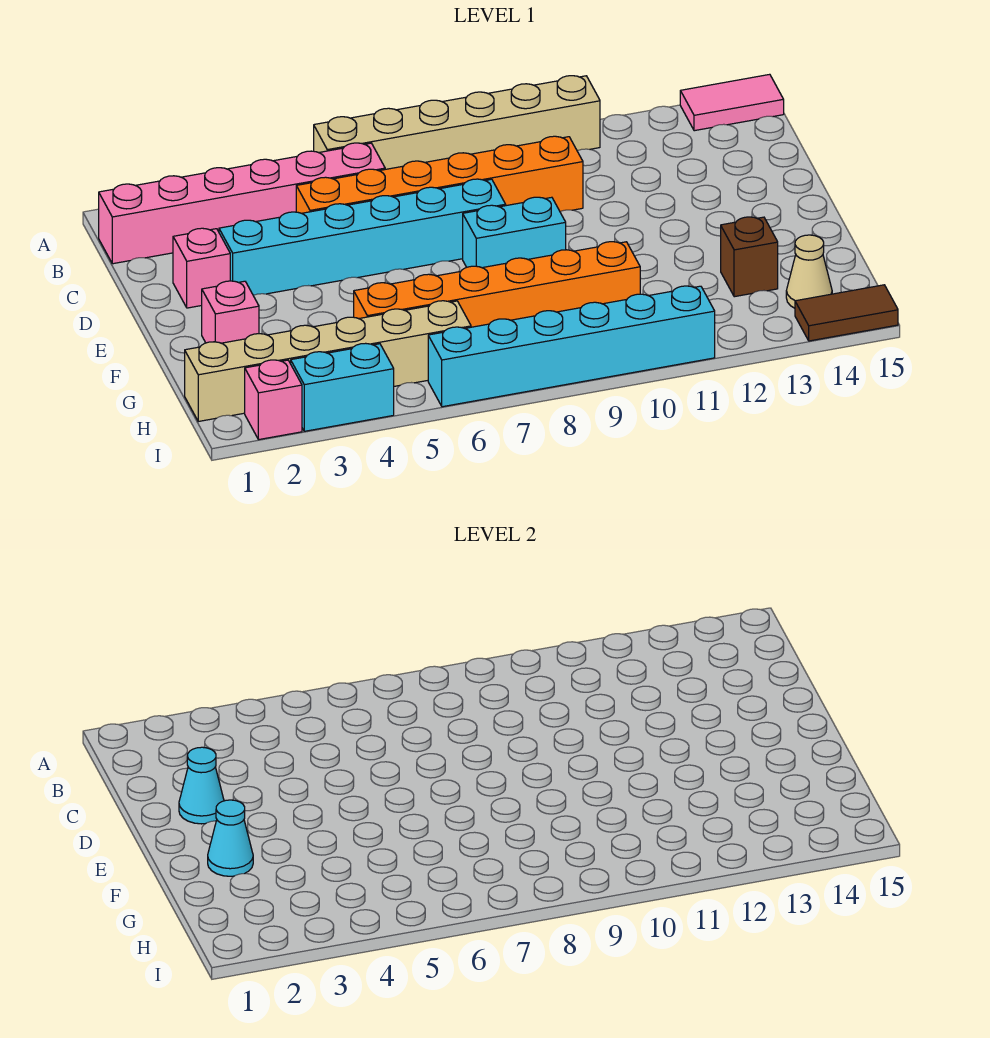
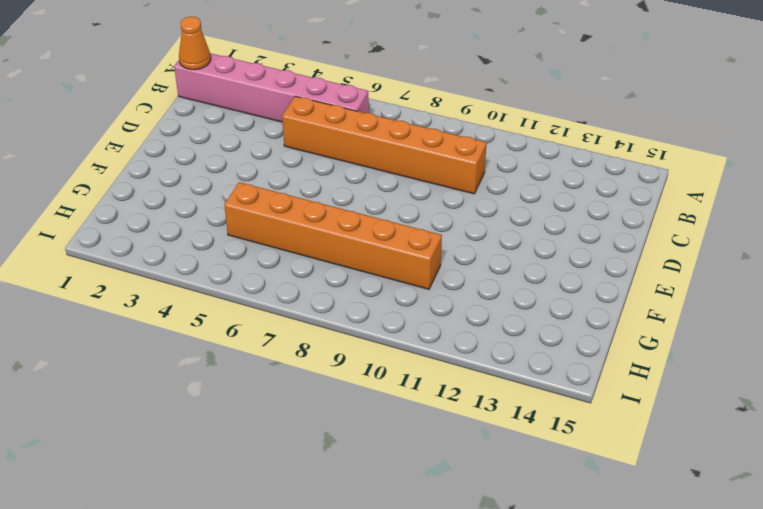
orange 1x1 cone [179,17,211,70] -> none
none -> tan 1x6 brick [314,76,600,169]
none -> pink 1x2 tile [680,74,784,131]
none -> pink 1x1 brick [173,228,230,308]

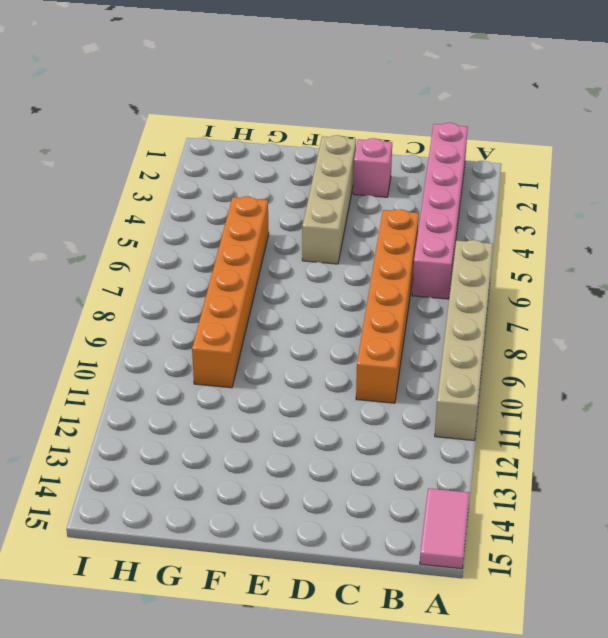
tan 1x4 brick [302,135,356,264] -> none
none -> cyan 1x6 brick [219,179,506,295]
none -> cyan 1x2 brick [463,197,566,268]
none -> pink 1x1 brick [202,281,259,343]

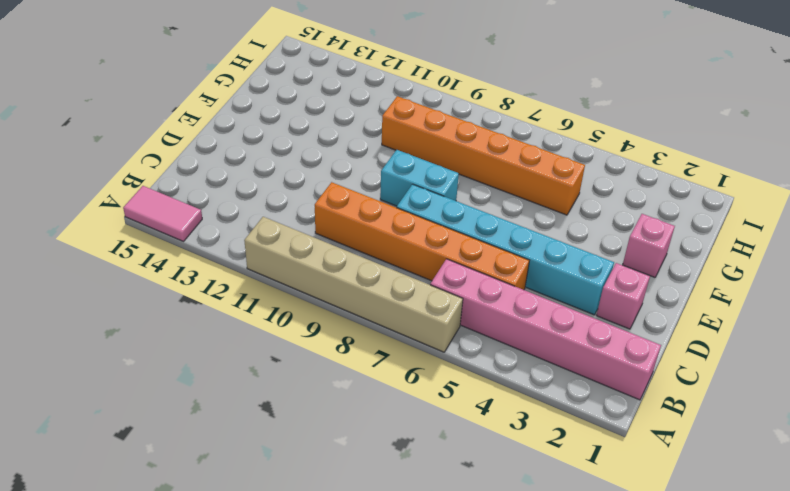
none -> brown 1x1 brick [721,217,778,297]
none -> tan 1x6 brick [185,301,471,421]
none -> tan 1x1 cone [786,235,832,308]

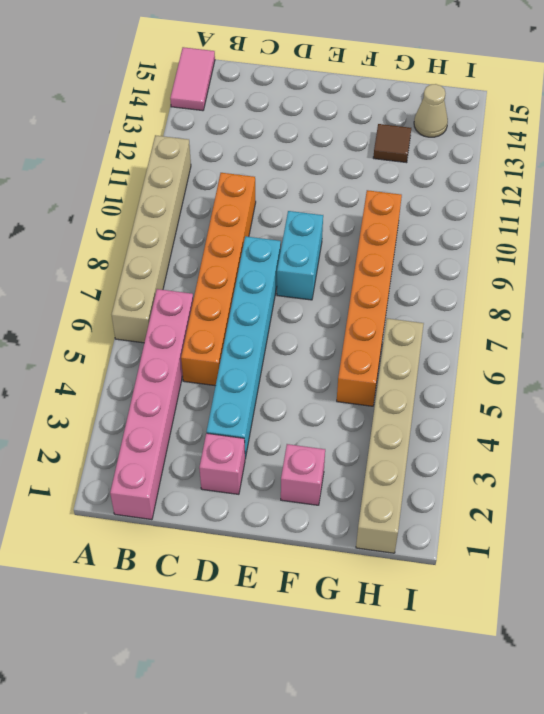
brown 1x1 tile [373,124,411,163] -> brown 1x1 brick [721,217,778,297]
none -> pink 1x1 brick [245,360,302,440]
none -> cyan 1x2 brick [291,343,394,431]
none -> cyan 1x6 brick [428,286,715,407]

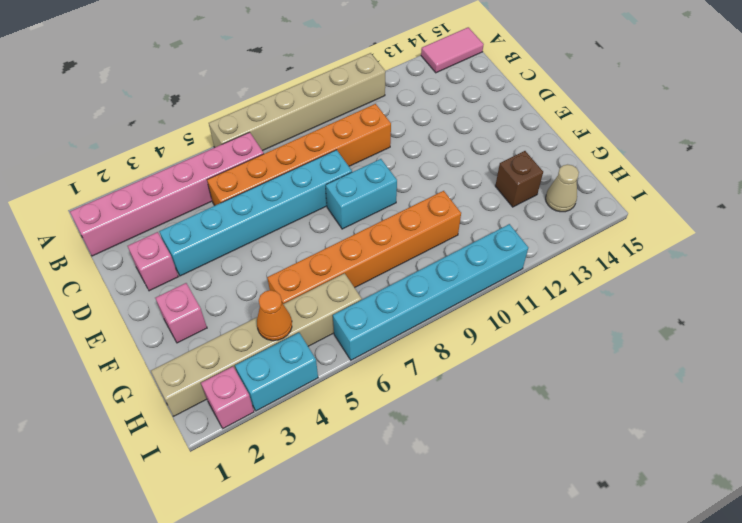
orange 1x1 cone [257,290,292,341] -> none
none -> brown 1x2 tile [795,285,898,341]
none -> cyan 1x1 cone [179,747,224,824]
none -> cyan 1x1 cone [208,800,253,876]

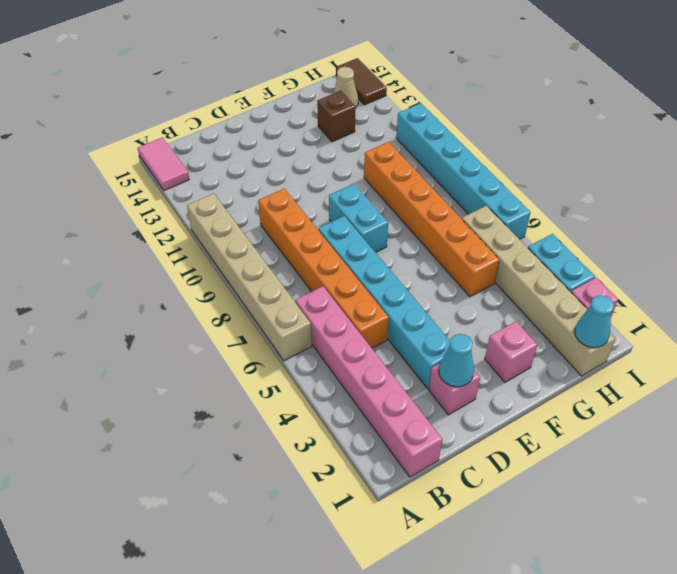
cyan 1x1 cone [575,295,614,348] -> cyan 1x1 cone moved to [208,800,253,876]

